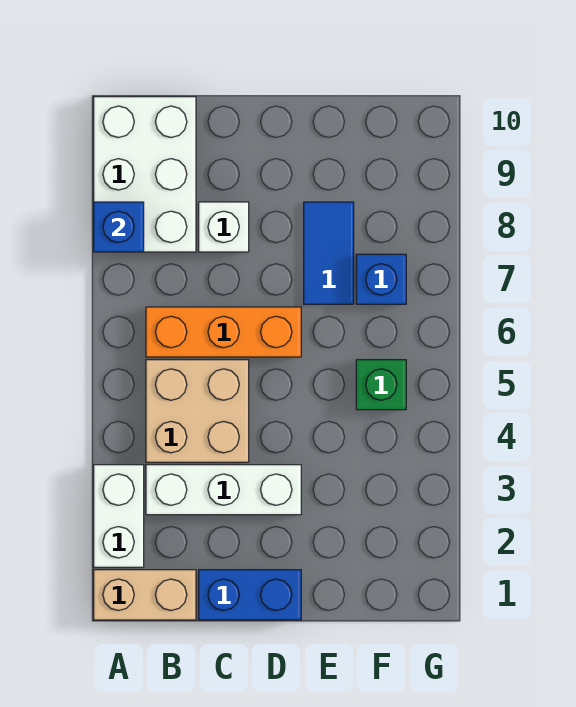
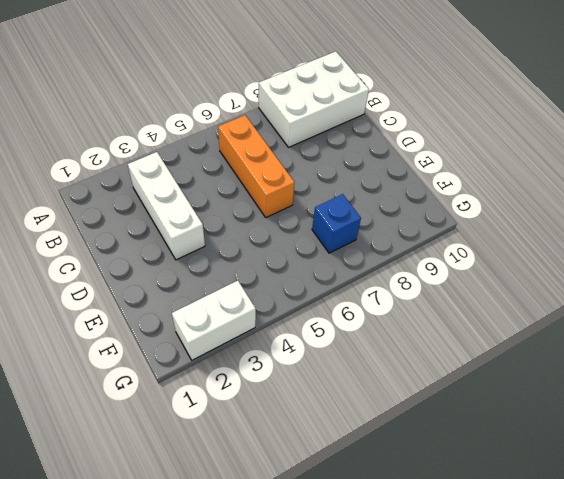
white 1x2 brick [172,280,256,360] -> white 1x2 brick moved to [94,465,144,567]
none -> tan 1x2 brick [94,570,196,620]
none -> tan 2x2 brick [146,360,249,462]
none -> blue 1x2 brick [199,570,301,620]

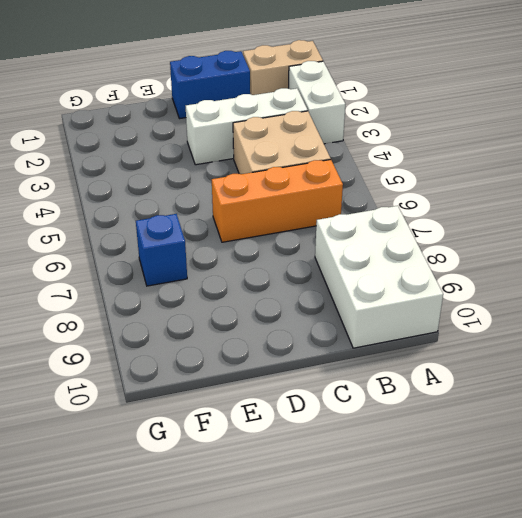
none -> white 1x1 brick [199,202,249,252]
none -> blue 1x2 tile [304,202,354,304]
none -> green 1x1 brick [356,360,406,410]

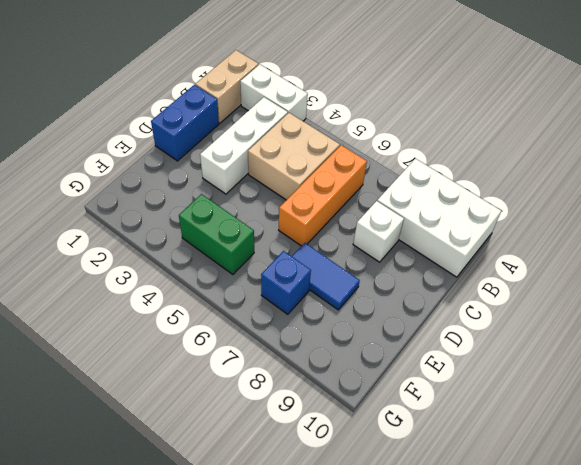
green 1x2 brick [179,194,254,274] -> green 1x1 brick [356,360,406,410]
none -> blue 1x1 brick [94,202,144,252]

